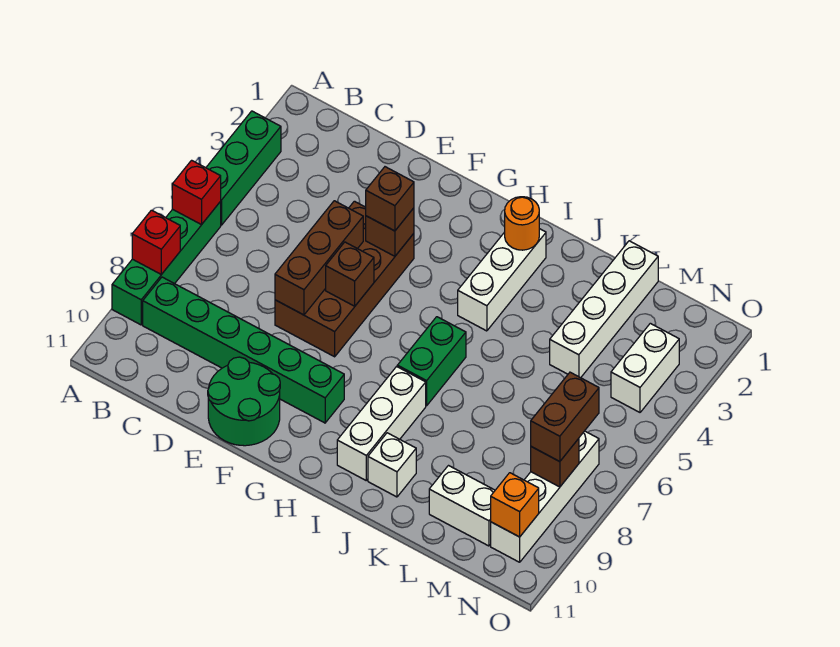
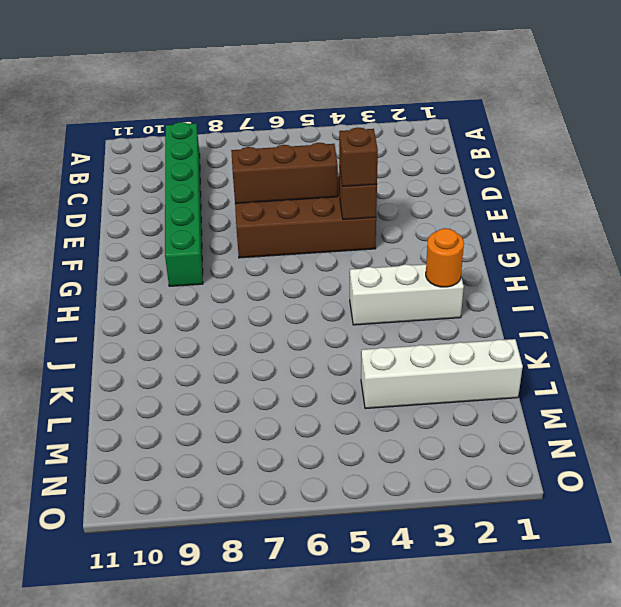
none -> green 1x3 brick [206,111,281,225]
none -> green 1x4 brick [112,202,221,325]
none -> green 2x2 round brick [208,357,280,446]

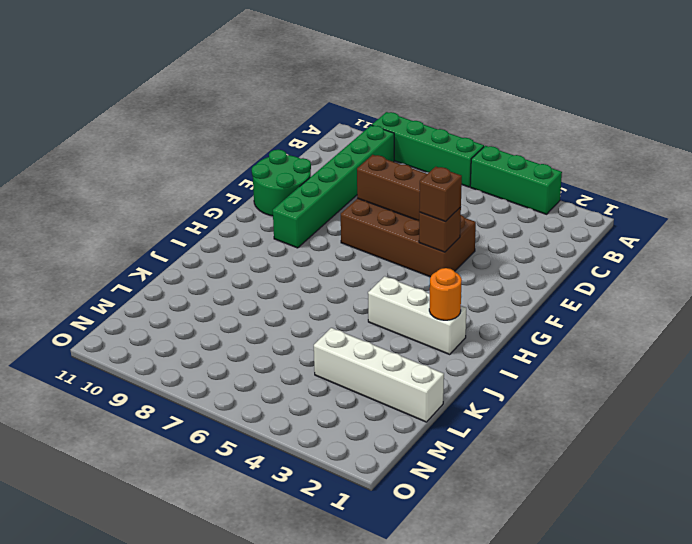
none -> green 1x2 brick [397,317,466,406]
none -> white 1x3 brick [337,367,426,480]
none -> white 1x1 brick [368,433,416,497]

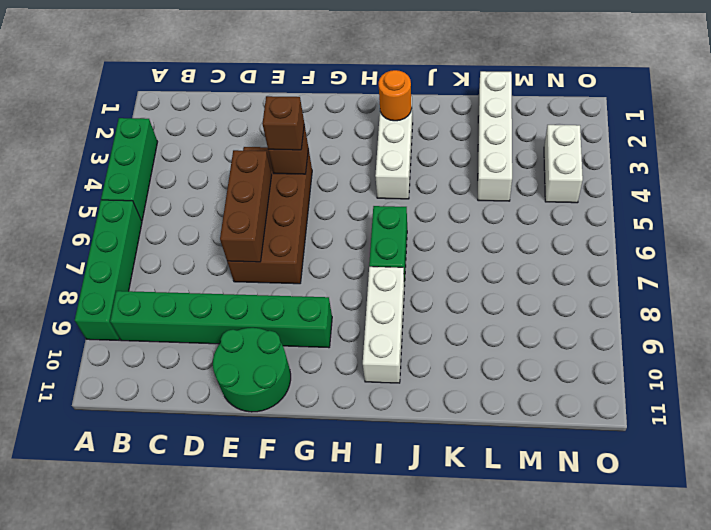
none -> white 1x1 brick [368,433,416,497]
none -> white 1x2 brick [429,466,495,546]
none -> white 1x4 brick [491,431,599,562]

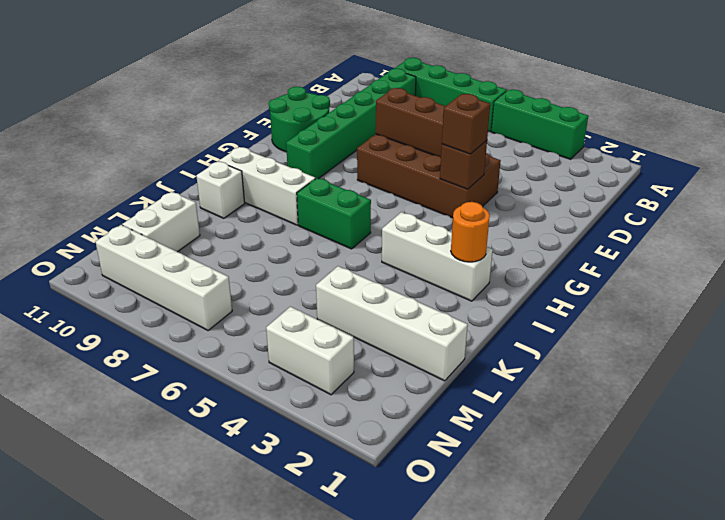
none -> red 1x1 brick [172,160,221,225]
none -> red 1x1 brick [132,210,180,274]
none -> brown 1x1 brick [326,242,374,306]

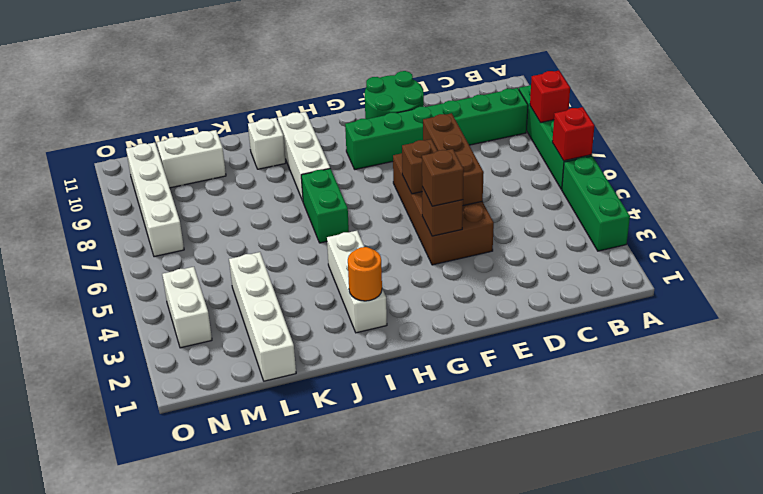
none -> brown 1x1 brick [531,439,579,487]
none -> orange 1x1 brick [491,473,539,537]
none -> brown 1x2 brick [531,372,599,462]

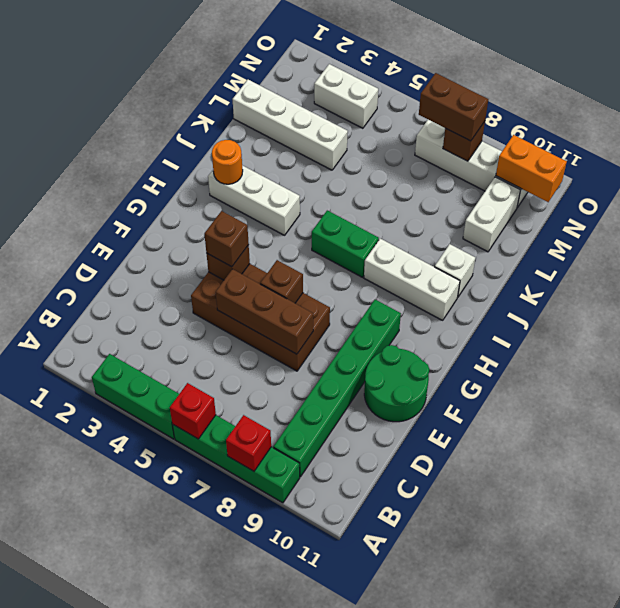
orange 1x2 brick [496,135,567,202] -> orange 1x1 brick [491,473,539,537]

